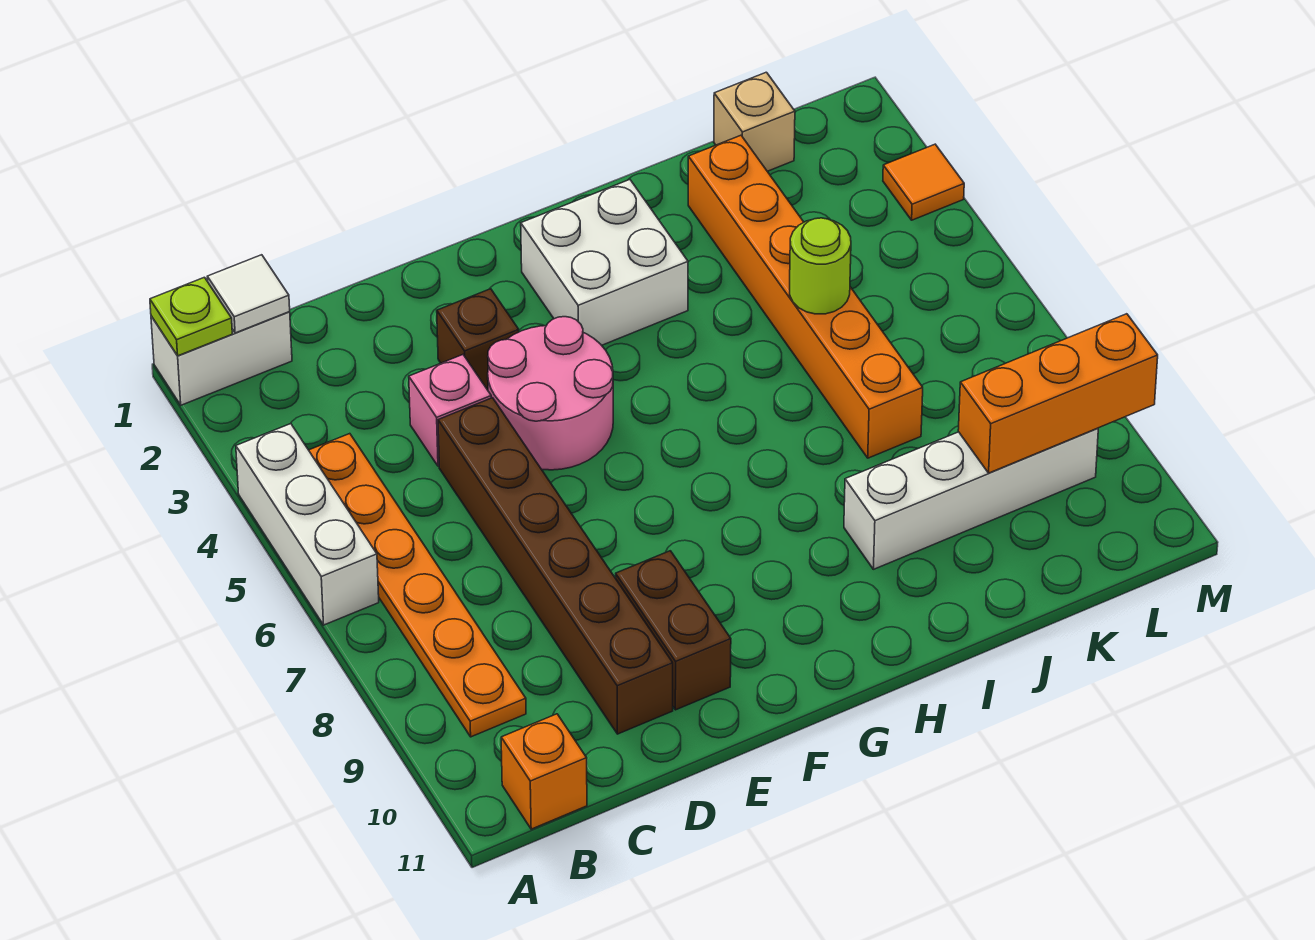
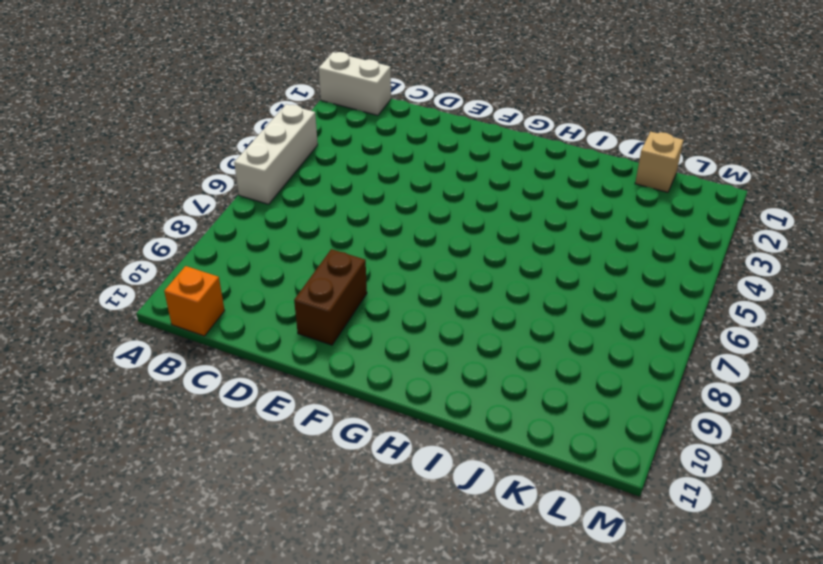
none -> orange 1x6 plate [309,434,526,737]
none -> pink 1x1 brick [409,355,491,466]
none -> brown 1x6 brick [438,398,673,734]

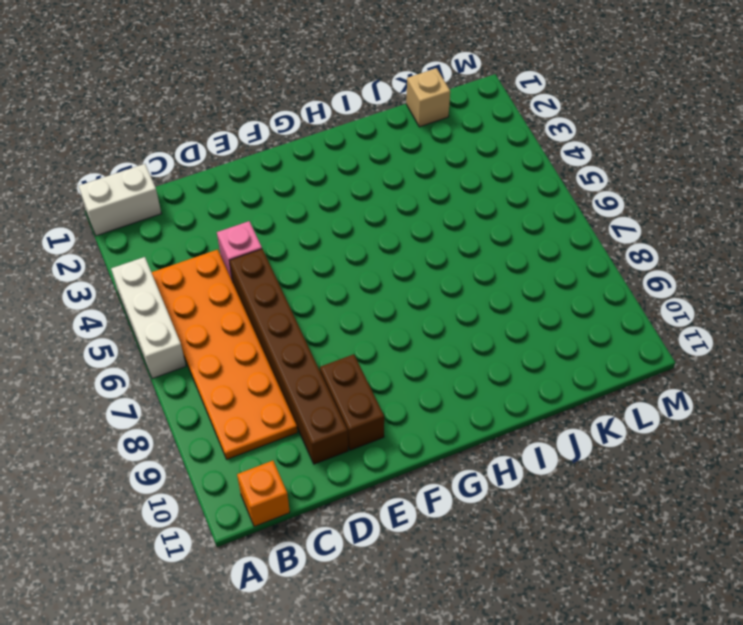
orange 2x6 plate [152,249,298,459] -> orange 1x6 plate [309,434,526,737]
none -> brown 1x1 brick [437,289,519,390]
none -> pink 2x2 round brick [488,317,613,470]
none -> white 2x2 brick [521,180,688,345]

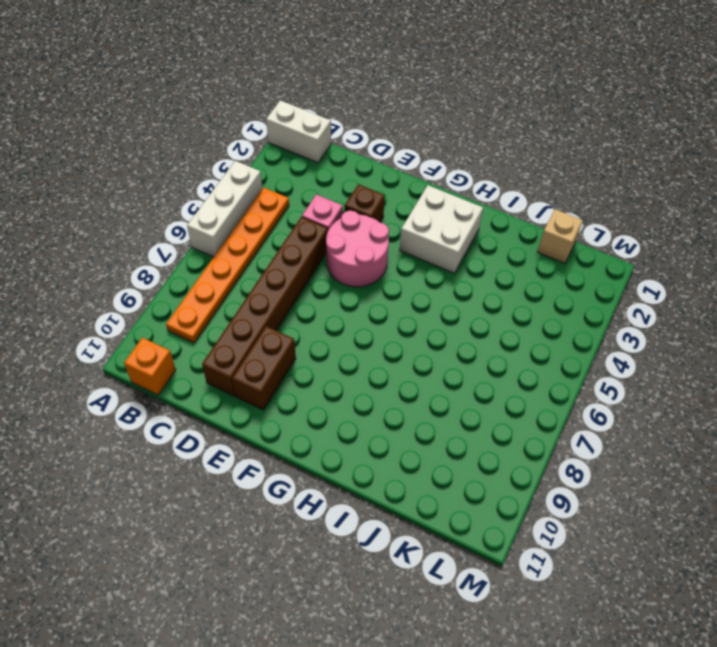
none -> white 1x4 brick [844,428,1098,569]
none -> orange 1x6 brick [688,135,923,458]
none -> orange 1x1 tile [883,144,964,220]

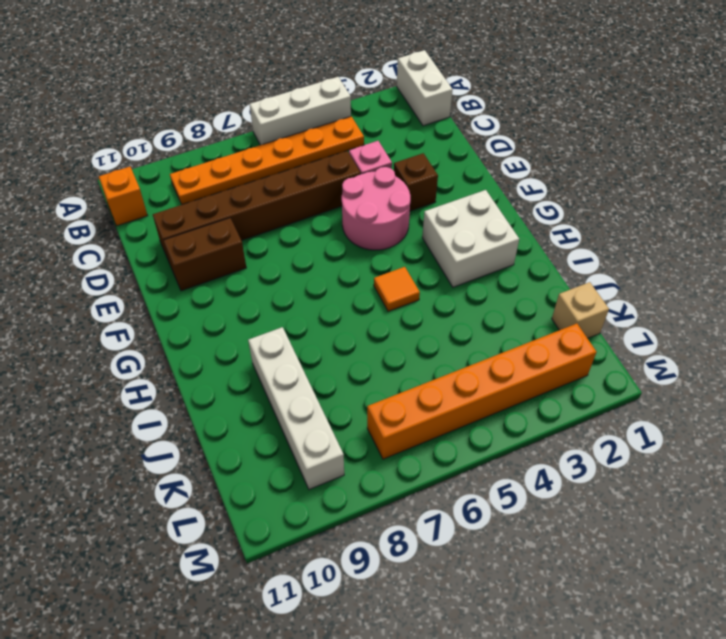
orange 1x1 tile [374,267,420,311] -> orange 1x1 tile moved to [883,144,964,220]
orange 1x6 brick [367,324,596,459] -> orange 1x6 brick moved to [688,135,923,458]
none -> lime 1x1 plate [150,277,232,356]
none -> white 1x1 tile [207,255,290,333]
none -> lime 1x1 round brick [790,218,851,314]

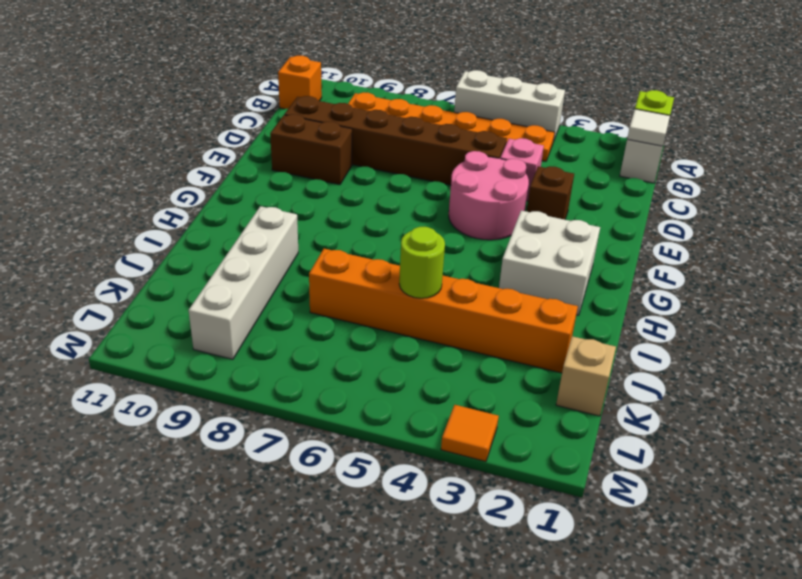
none -> orange 1x3 brick [958,314,1158,473]

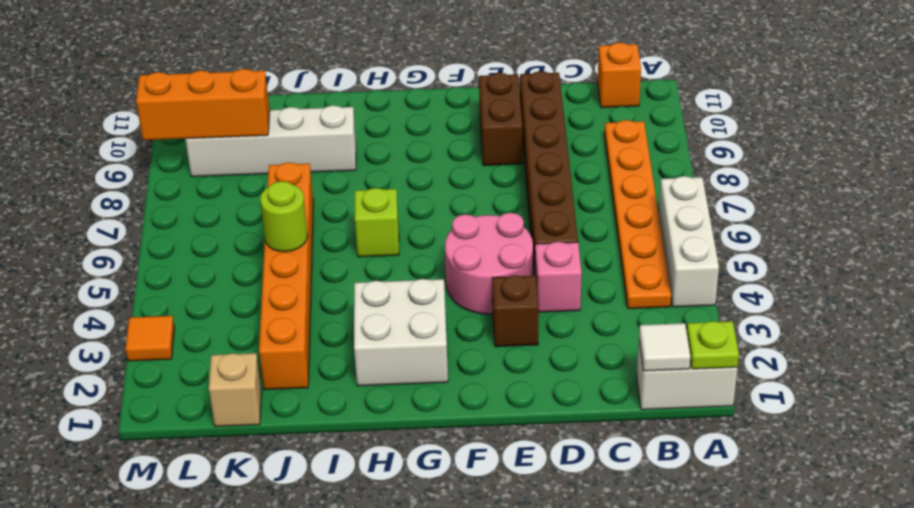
lime 1x1 brick [355,188,399,257] -> none

